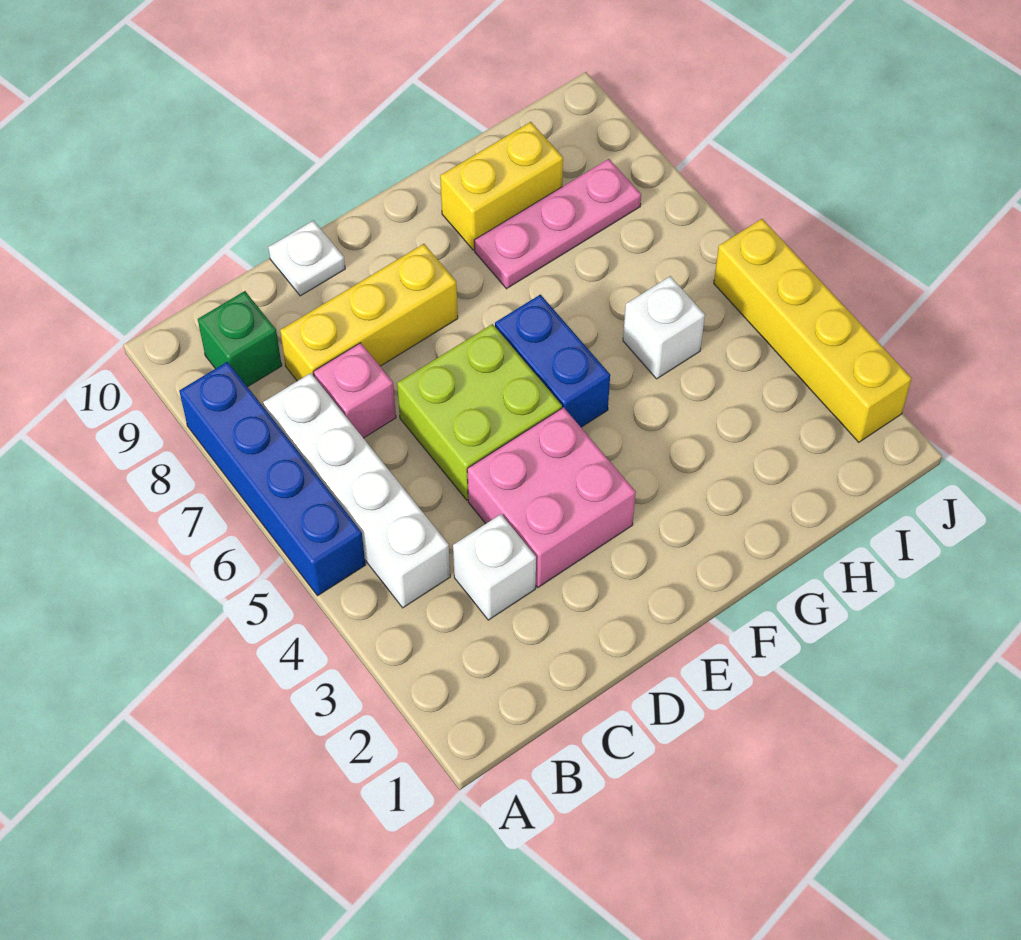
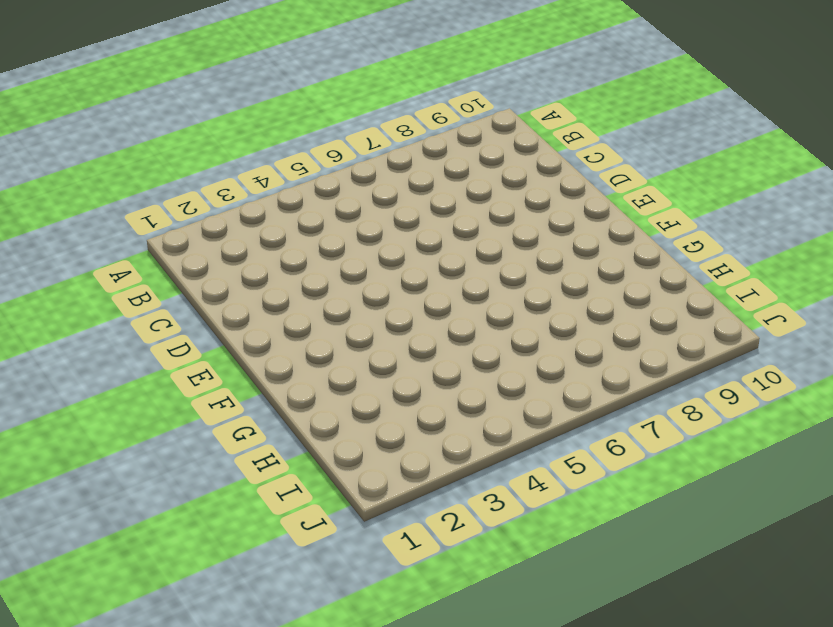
none -> blue 1x4 brick [179,362,365,596]
none -> white 1x4 brick [263,373,450,608]
none -> green 1x1 brick [198,291,282,387]

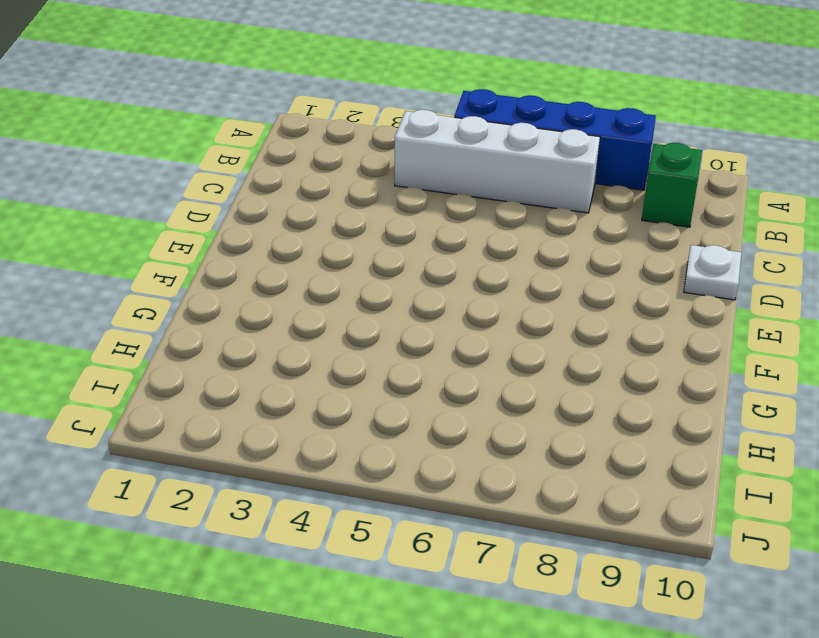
none -> white 1x1 brick [453,514,536,620]
none -> pink 1x1 brick [313,343,396,438]
none -> yellow 1x3 brick [280,244,458,381]

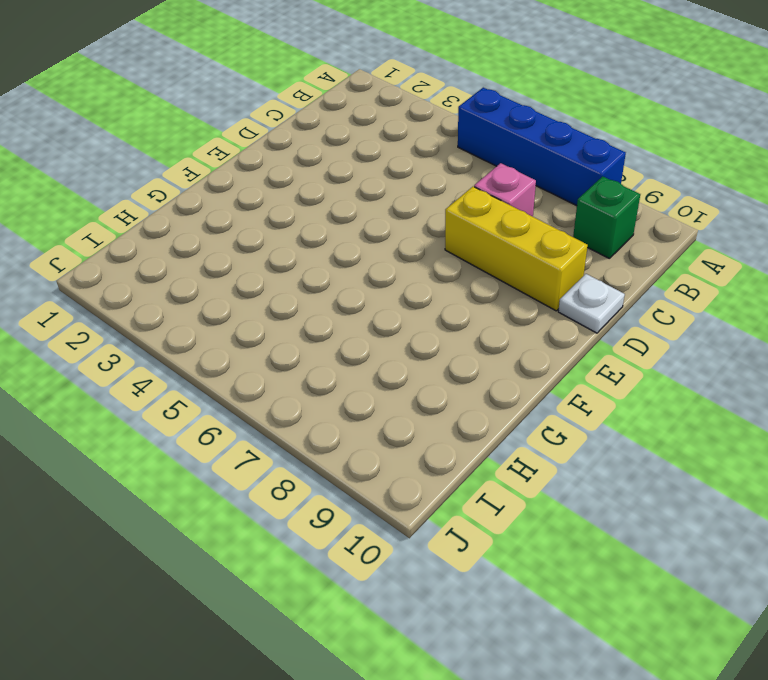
yellow 1x3 brick [445,187,588,311] -> yellow 1x3 brick turned to [280,244,458,381]
none -> white 1x4 brick [263,373,450,608]
none -> white 1x1 brick [453,514,536,620]
none -> pink 2x2 brick [467,407,636,587]

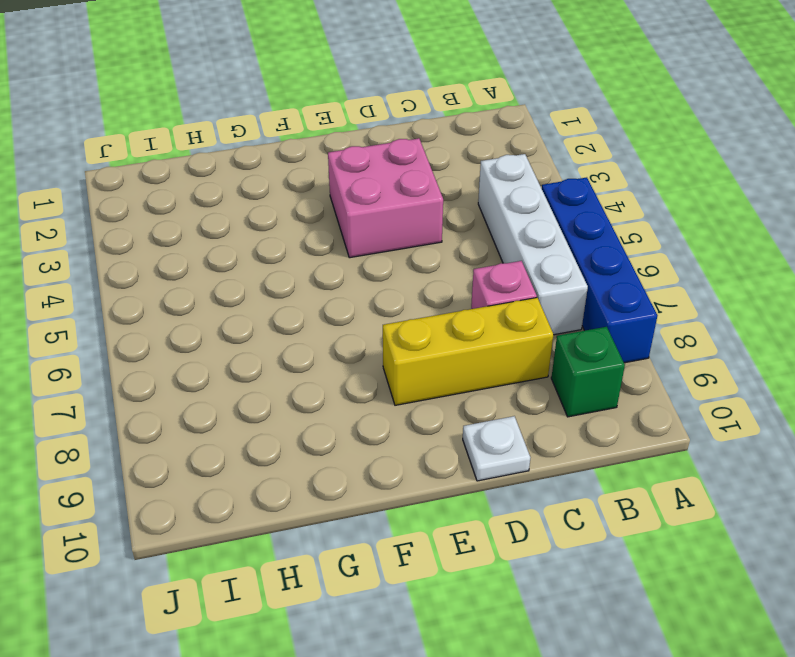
none -> white 1x1 brick [453,514,536,620]
none -> lime 2x2 brick [397,324,562,500]
none -> blue 1x2 brick [495,295,610,427]

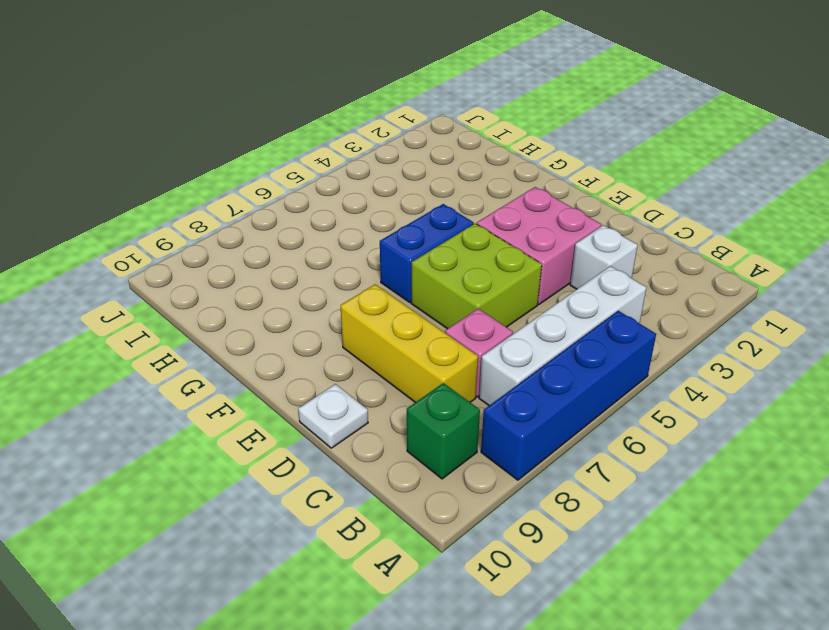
none -> pink 1x3 plate [474,159,641,289]
none -> yellow 1x2 brick [440,122,563,250]
none -> white 1x1 brick [623,276,705,379]

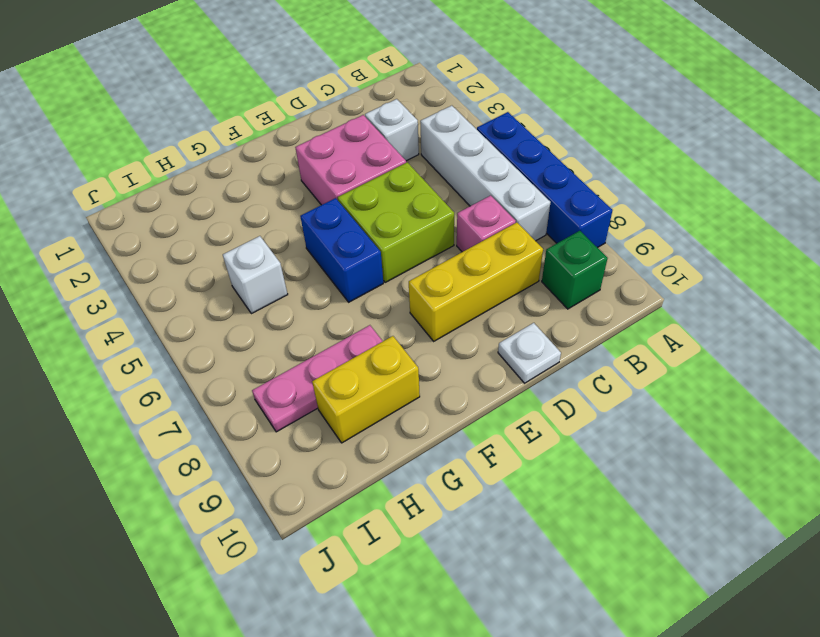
none -> yellow 1x4 brick [714,219,912,442]

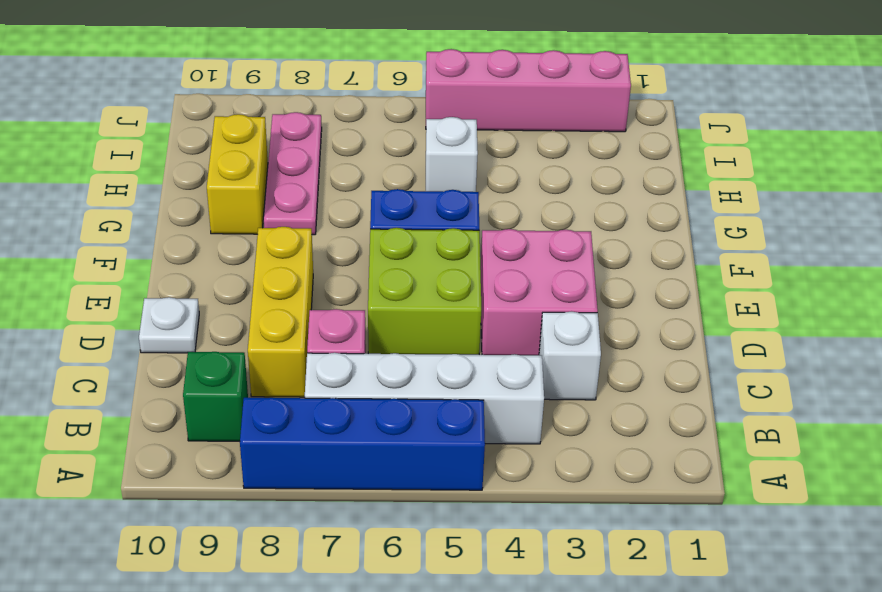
pink 1x4 brick [426,49,631,132] -> yellow 1x4 brick [714,219,912,442]

